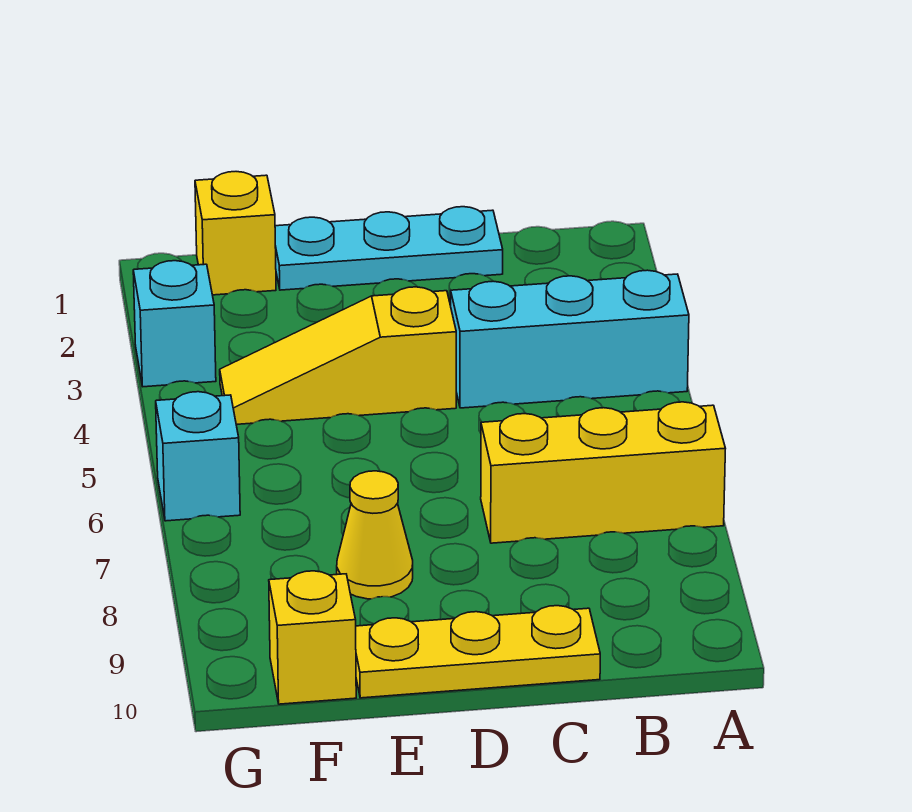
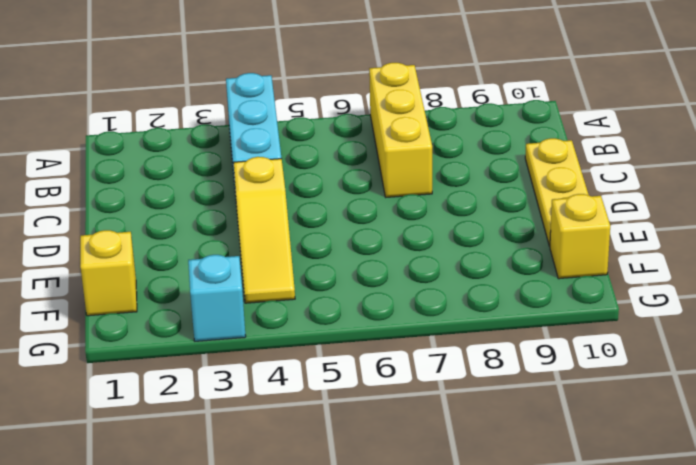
none -> cyan 1x3 plate [275,207,503,290]
none -> yellow 1x1 cone [337,471,413,599]

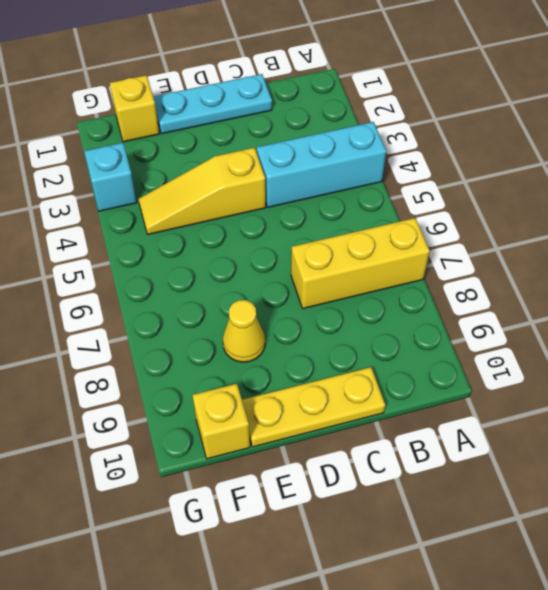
none -> cyan 1x1 brick [156,392,240,521]

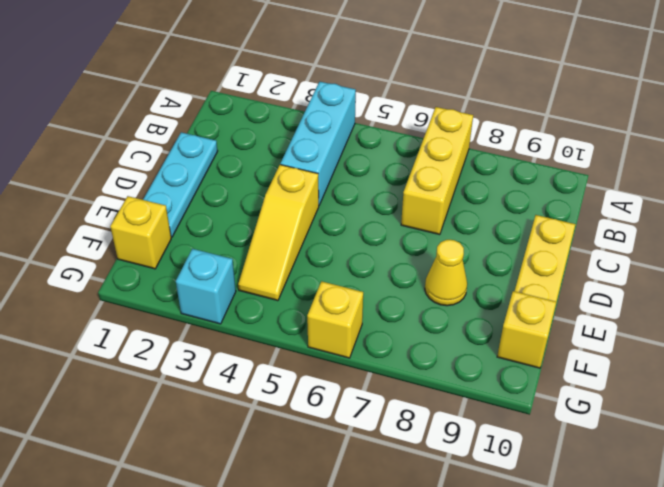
yellow 1x1 brick [307,281,363,358] -> cyan 1x1 brick [156,392,240,521]

